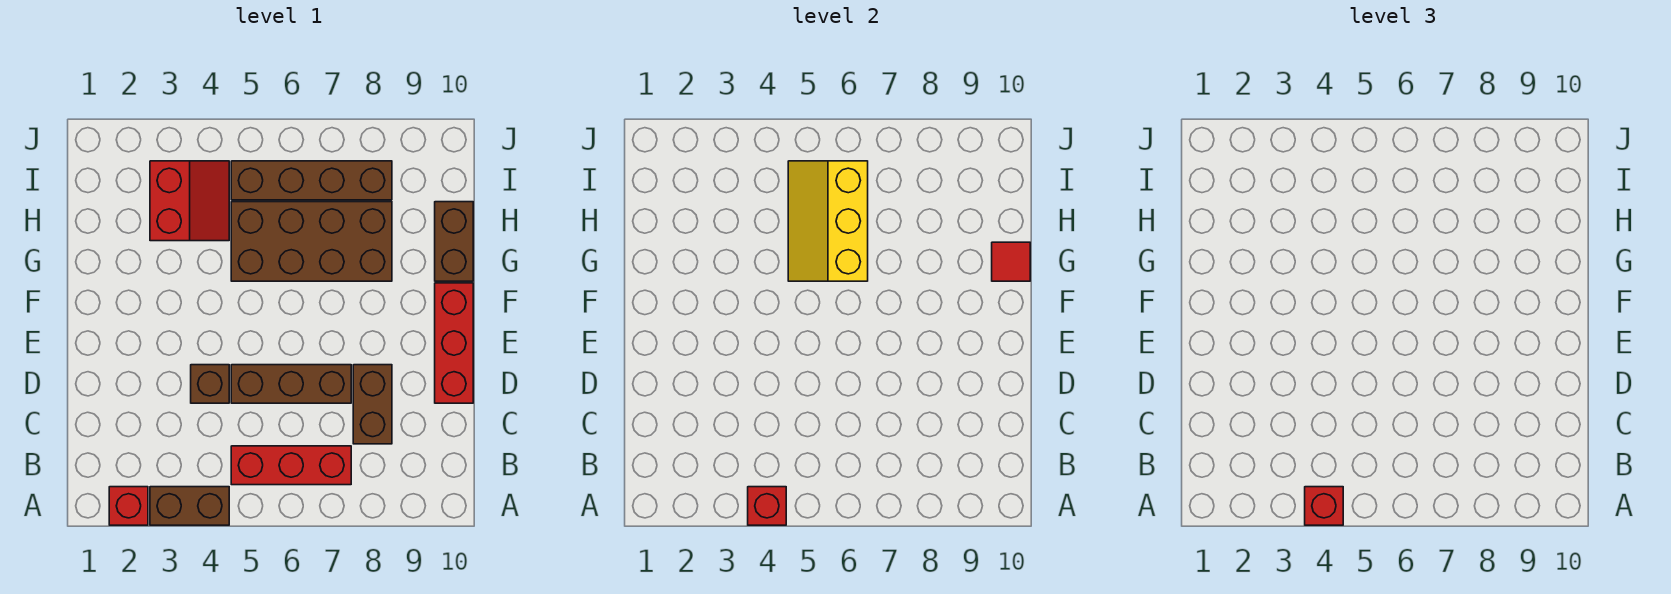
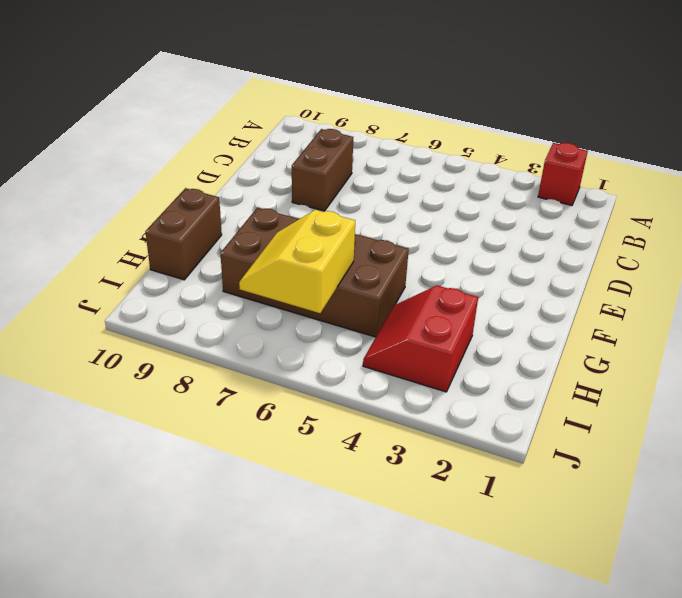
yellow 2x2 slope [239,210,355,313] -> yellow 2x3 slope [788,161,868,281]
none -> brown 1x2 brick [150,487,229,525]
none -> red 1x3 brick [231,446,351,485]
none -> brown 1x1 brick [191,365,229,403]

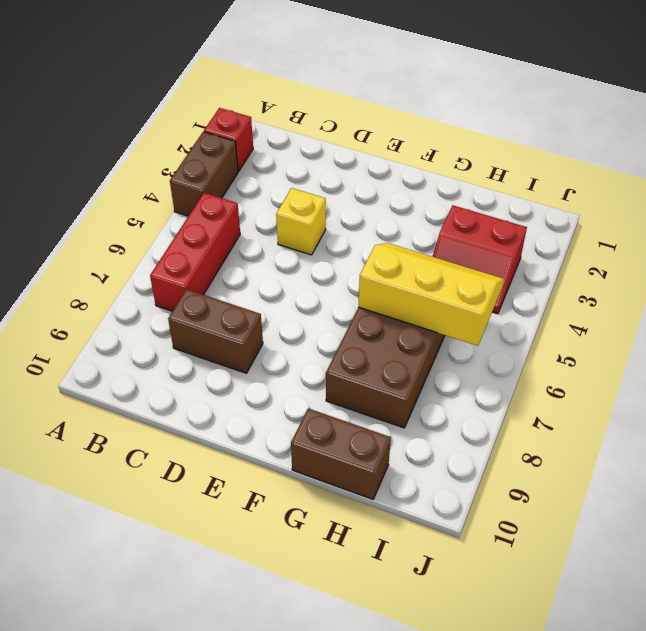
yellow 1x1 brick [276,188,326,255] -> brown 1x1 brick [191,365,229,403]
none -> brown 1x3 brick [231,365,351,403]
none -> red 1x3 brick [435,283,473,403]
none -> brown 1x4 brick [231,161,392,200]

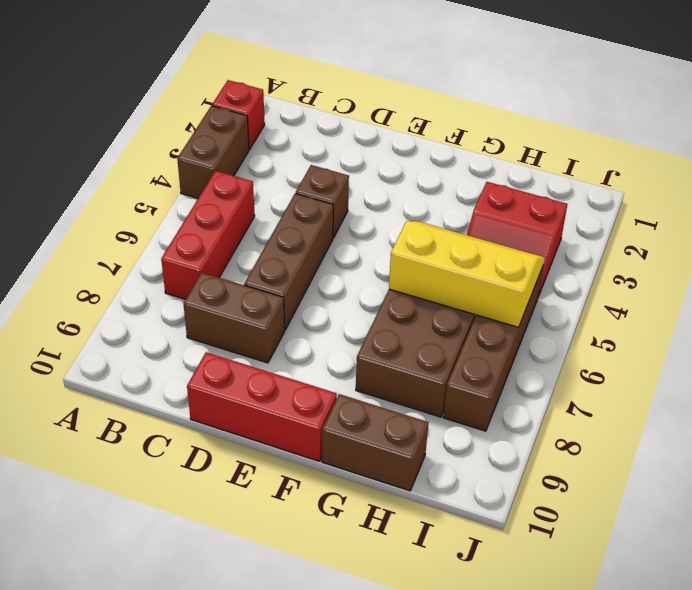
none -> red 1x1 brick [748,487,786,525]
none -> red 1x1 tile [992,242,1030,281]
none -> red 1x1 brick [1305,487,1343,525]

